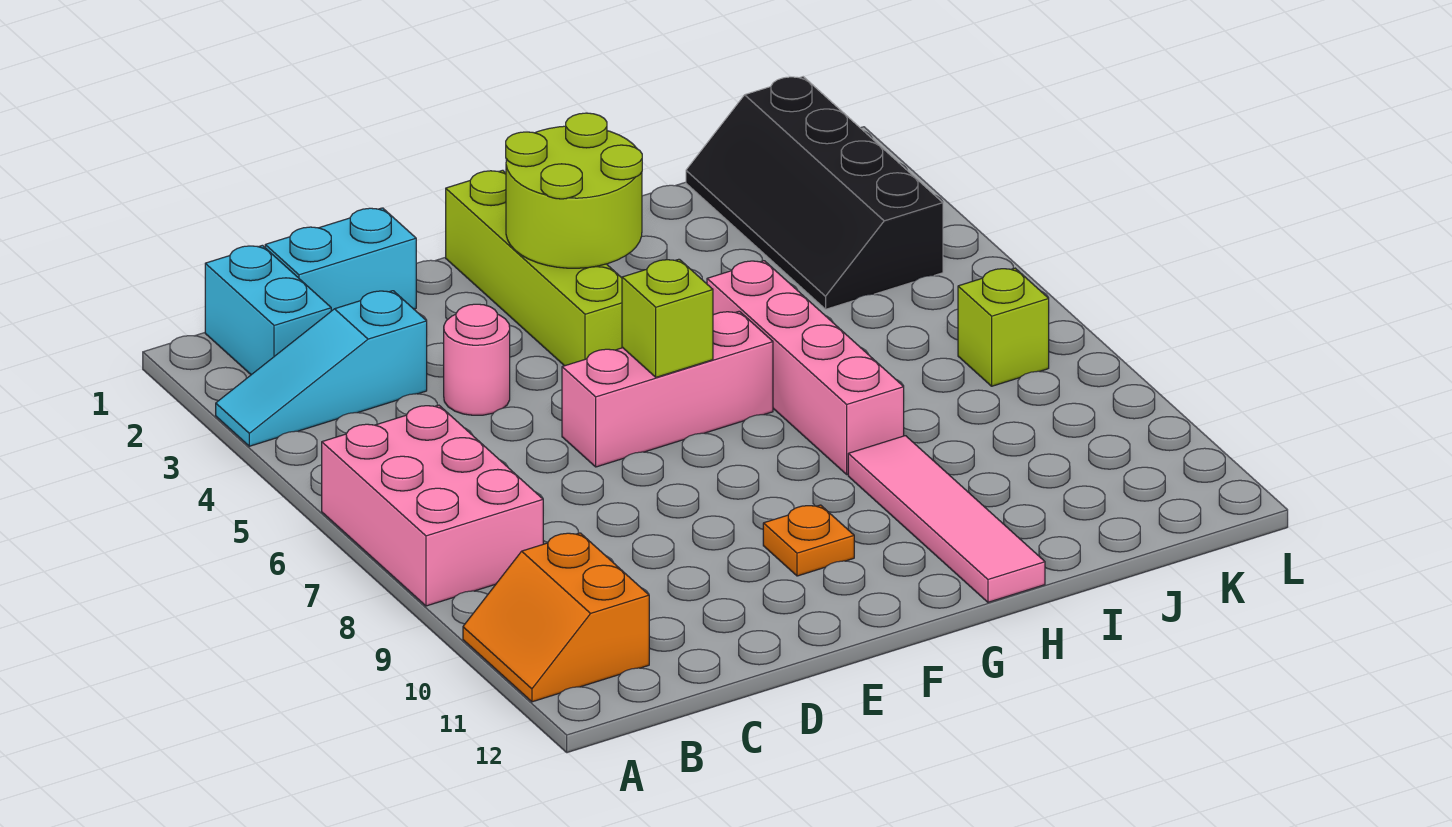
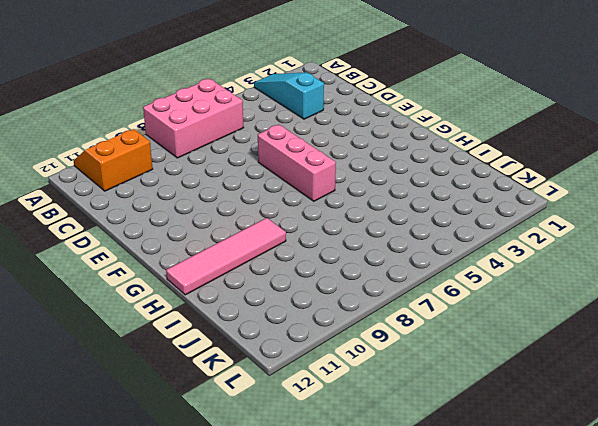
none -> cyan 1x2 brick [205,245,331,375]
none -> cyan 1x2 brick [265,208,416,311]
none -> pink 1x1 round brick [444,304,510,415]

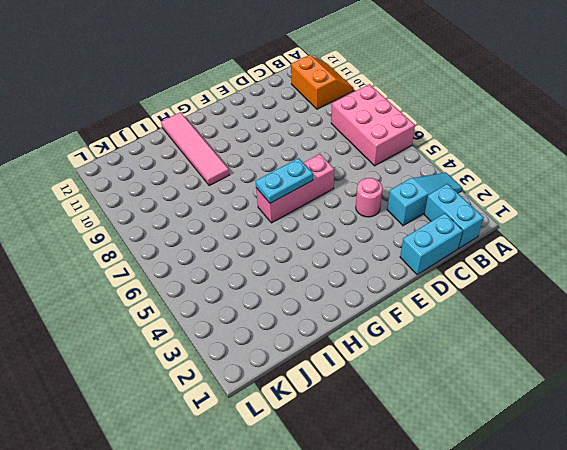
cyan 1x2 plate [256,158,313,203] -> lime 1x1 brick [622,259,713,377]
none -> lime 1x4 brick [446,170,622,366]
none -> orange 1x1 plate [763,505,854,576]
none -> pink 1x4 brick [707,261,904,474]

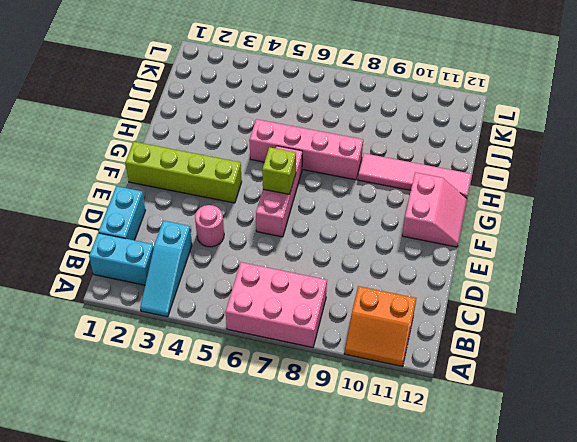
pink 2x2 slope [402,172,467,247] -> none
none -> orange 1x1 plate [763,505,854,576]
none -> black 2x4 slope [686,77,943,309]
none -> lime 1x1 brick [958,268,1049,386]

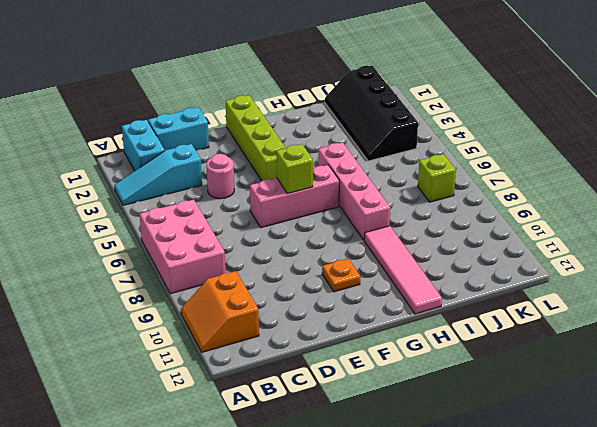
none -> lime 2x2 round brick [506,113,642,268]

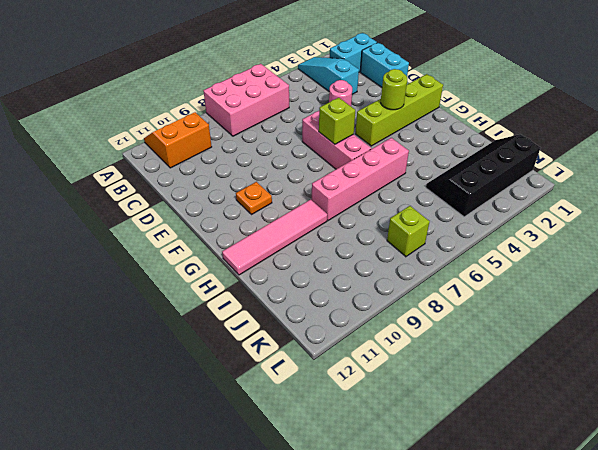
lime 1x1 round brick [381,69,407,110] -> lime 2x2 round brick [506,113,642,268]

